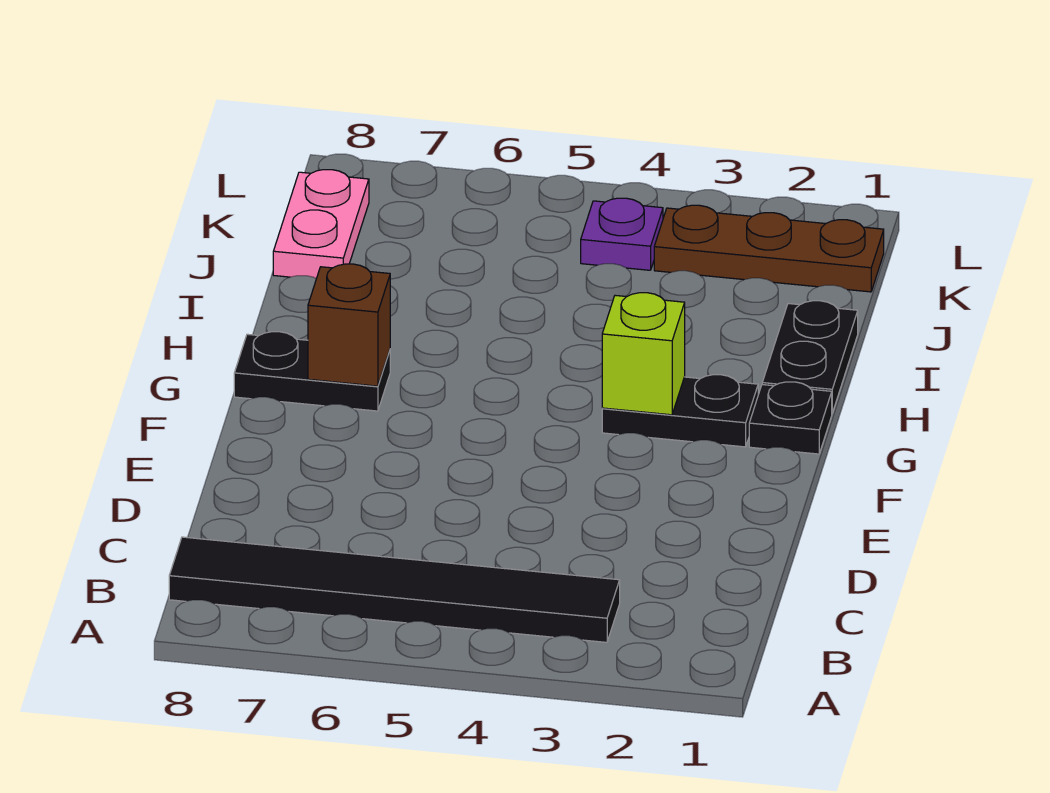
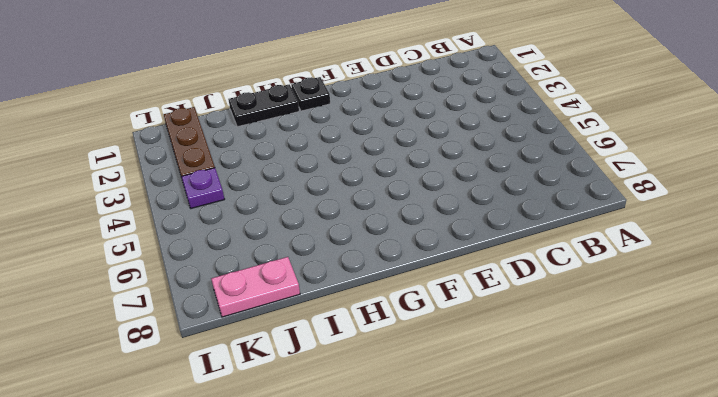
none -> black 1x6 tile [169,537,620,642]
none -> black 1x2 plate [602,375,758,447]

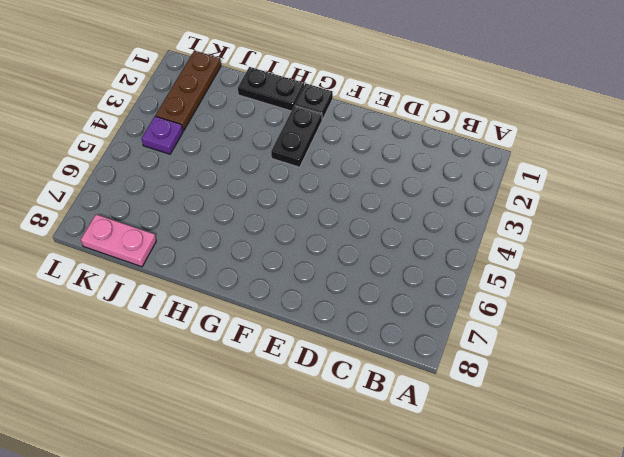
none -> black 1x6 tile [169,537,620,642]
none -> black 1x2 plate [234,332,390,411]

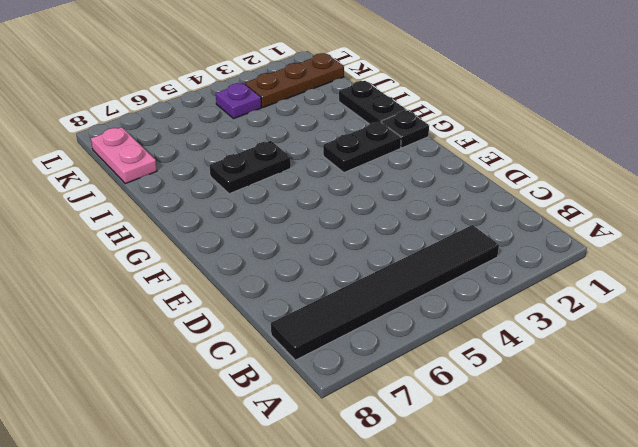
black 1x2 plate [209,141,291,194] -> black 1x2 plate moved to [234,332,390,411]
none -> lime 1x1 brick [602,293,685,415]
none -> brown 1x1 brick [308,264,390,386]

